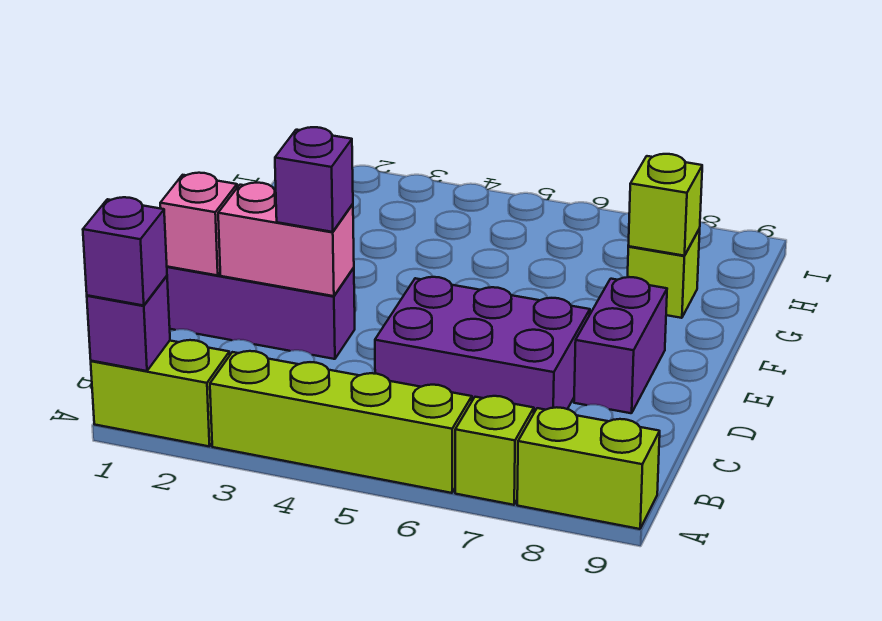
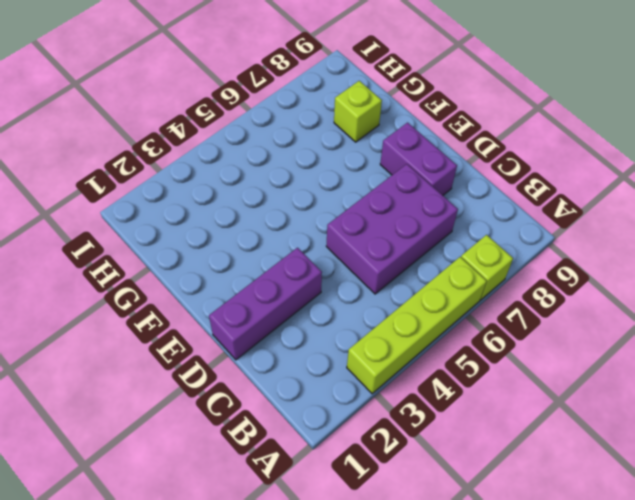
none -> lime 1x2 brick [91,340,230,447]
none -> lime 1x2 brick [517,407,660,529]
none -> purple 1x1 brick [87,276,170,371]

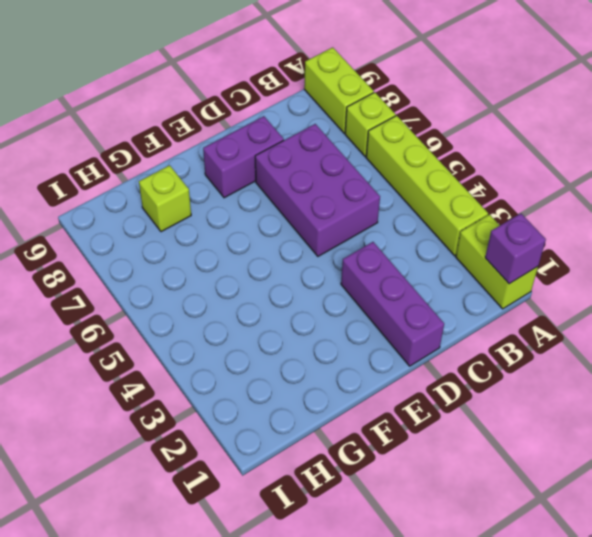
none -> pink 1x1 brick [160,173,237,275]
none -> pink 1x2 brick [218,183,354,296]
none -> lime 1x1 brick [628,154,702,256]

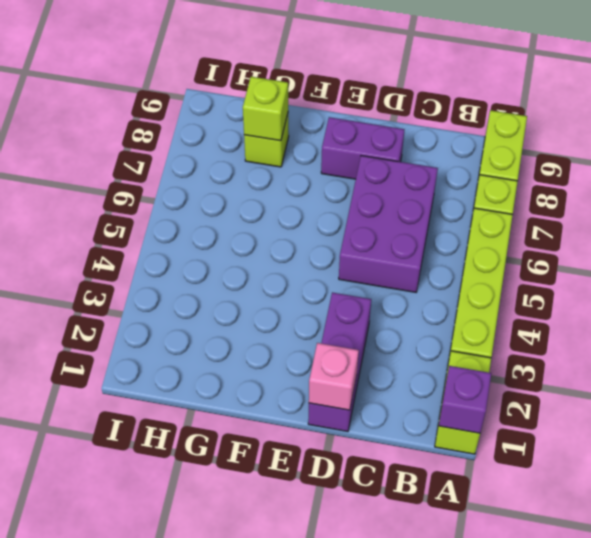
none -> pink 1x2 brick [218,183,354,296]
none -> purple 1x1 brick [83,197,167,306]
none -> purple 1x1 brick [275,127,353,232]

